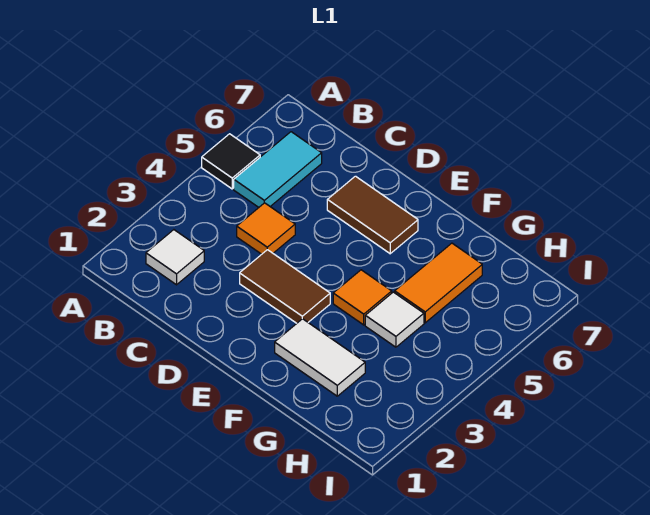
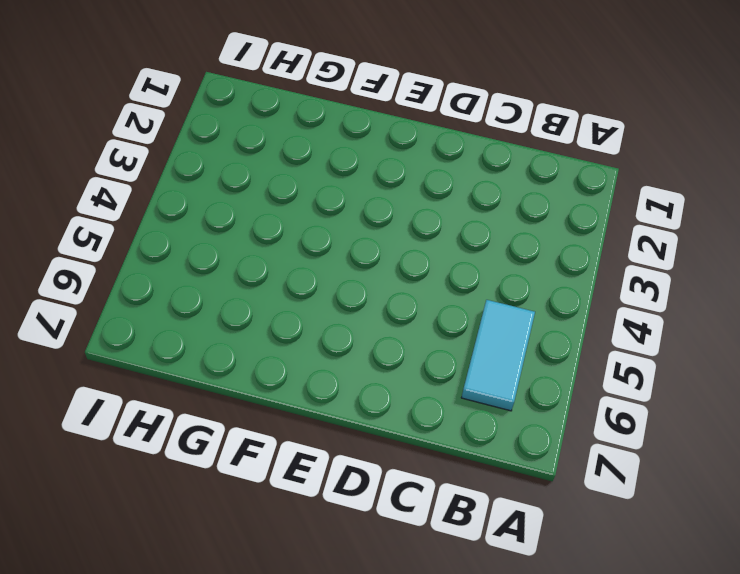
none -> black 1x1 tile [202,134,260,189]
none -> white 1x1 tile [146,230,204,285]

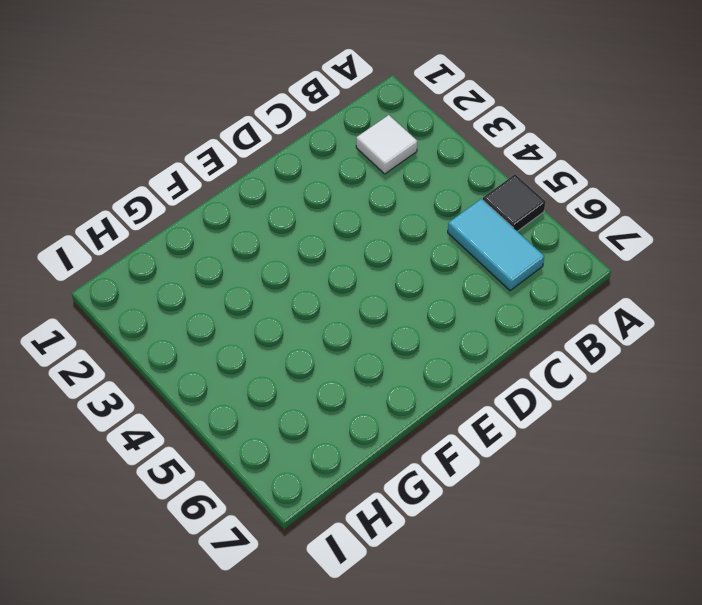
none -> orange 1x1 tile [237,203,295,254]
none -> brown 1x2 tile [240,250,330,323]

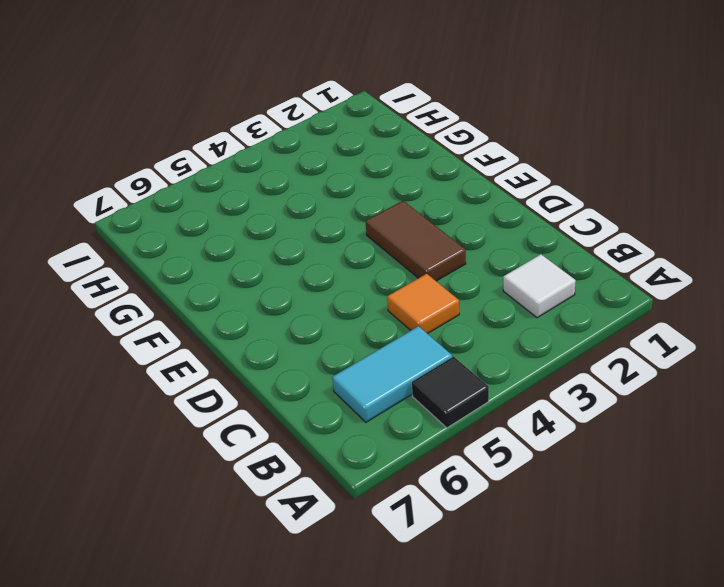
none -> brown 1x2 tile [327,176,418,254]
none -> white 1x2 tile [275,319,365,396]

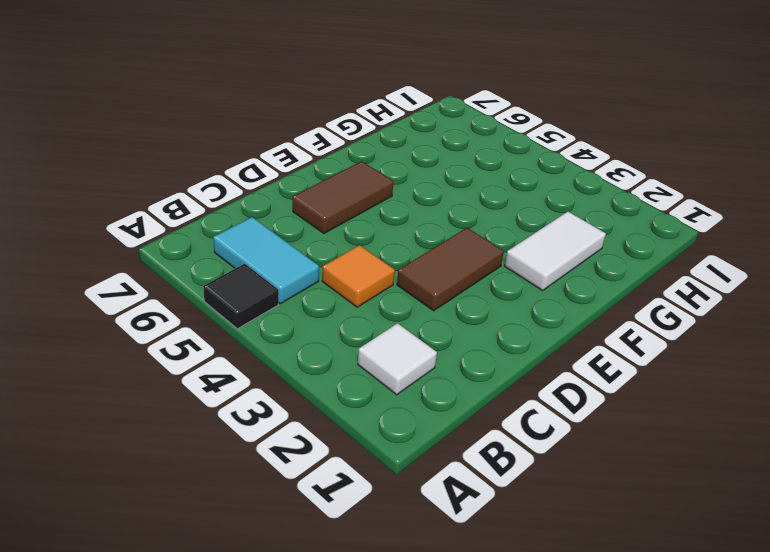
none -> orange 1x1 tile [333,270,392,325]
none -> white 1x1 tile [365,292,424,347]

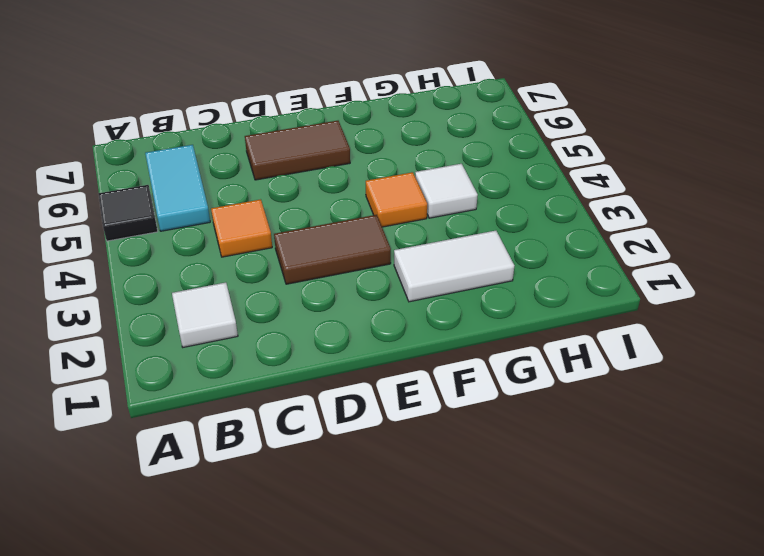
none -> orange 1x2 tile [395,243,482,323]

